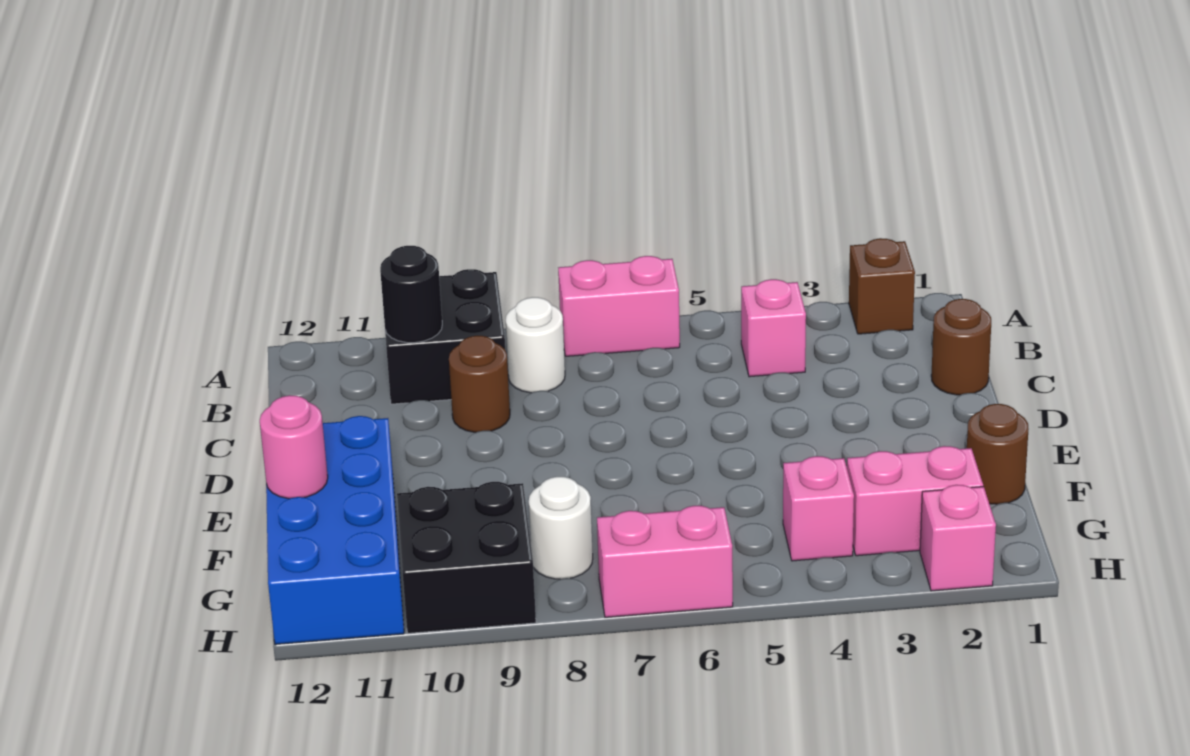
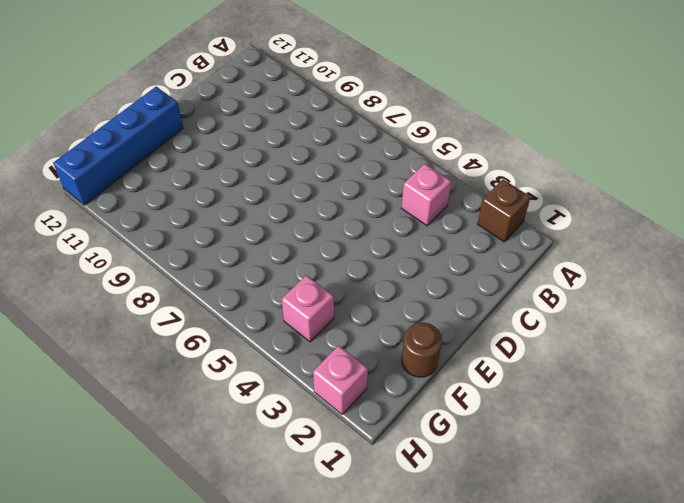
blue 1x4 brick [53,87,183,205] -> blue 2x4 brick [266,416,404,644]
none -> pink 1x2 brick [558,256,680,356]
none -> black 2x2 brick [385,269,505,404]
none -> white 1x1 round brick [506,297,565,393]

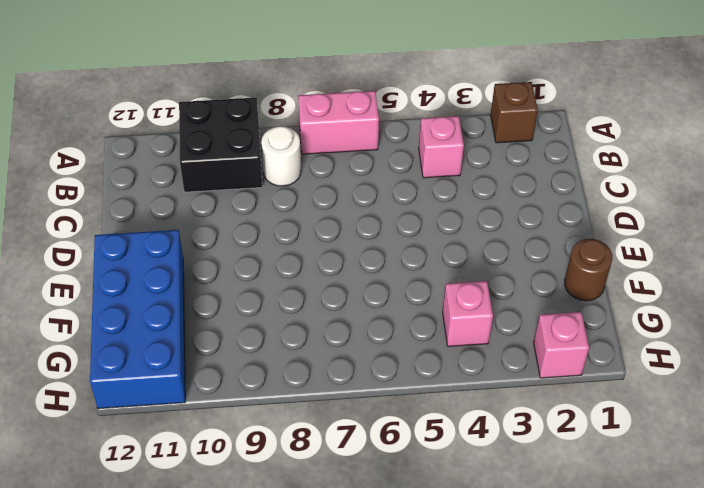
none -> brown 1x1 round brick [931,299,991,395]
none -> brown 1x1 round brick [449,336,510,432]
none -> pink 1x2 brick [847,446,983,556]

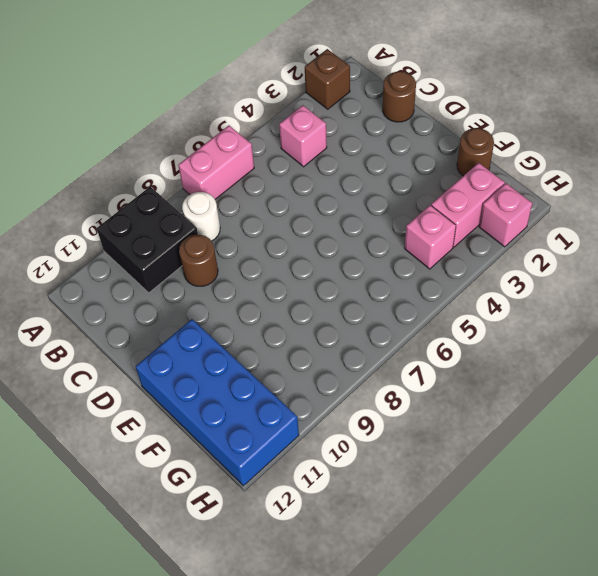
none -> white 1x1 round brick [529,477,593,579]
none -> black 2x2 brick [397,482,536,633]
none -> pink 1x2 brick [597,506,733,617]

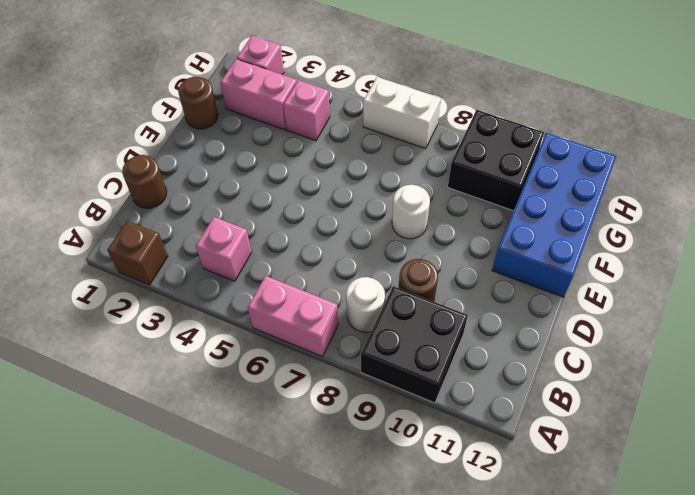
white 1x1 round brick [392,185,430,239] -> white 1x1 round brick moved to [529,477,593,579]
white 1x2 brick [363,77,441,149] -> pink 1x2 brick [597,506,733,617]
none -> black 1x1 round brick [380,246,442,343]
none -> pink 1x1 round brick [260,395,328,499]

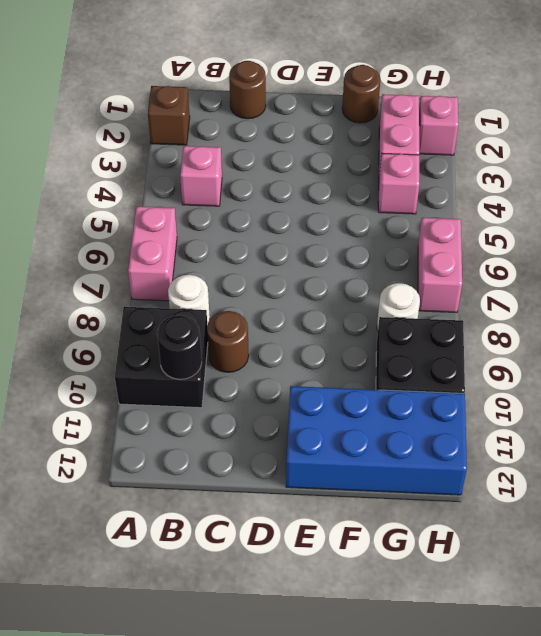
none -> pink 1x1 round brick [260,395,328,499]

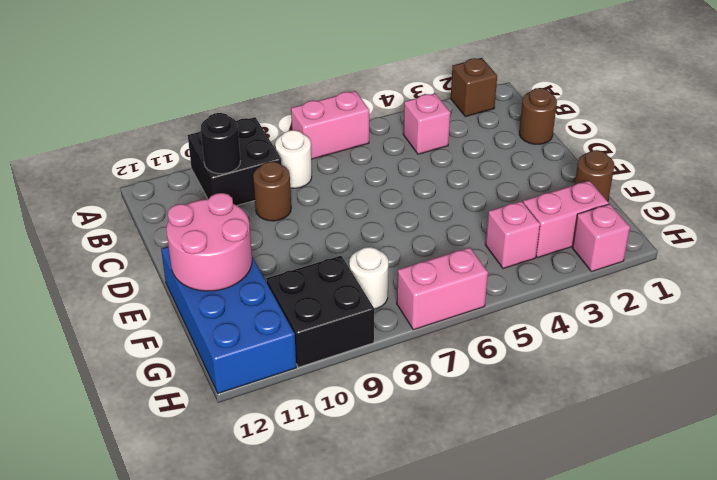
pink 2x2 round brick [166,193,252,291] -> pink 1x1 round brick [260,395,328,499]

